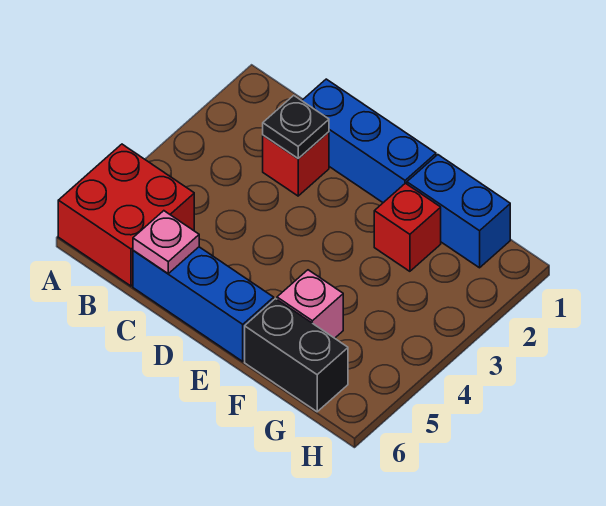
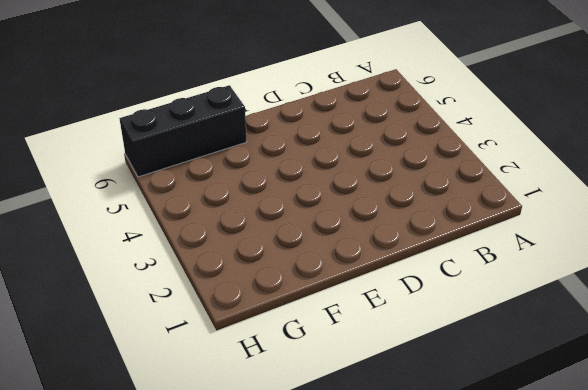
black 1x3 brick [119,85,247,177] -> black 1x2 brick [245,299,348,412]
none -> red 2x2 brick [58,144,194,286]
none -> blue 1x3 brick [302,79,436,203]

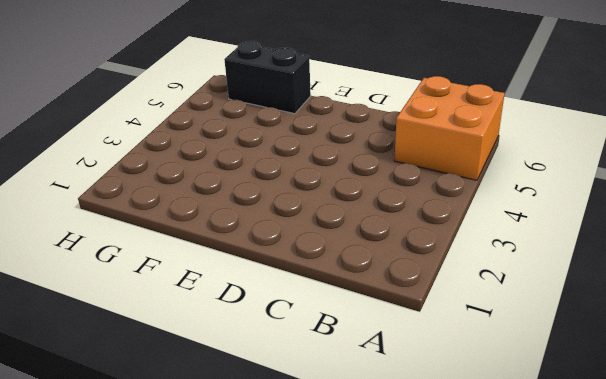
orange 2x2 brick [394,76,505,180] -> red 2x2 brick [58,144,194,286]
none -> blue 1x3 brick [302,79,436,203]
none -> red 1x1 brick [263,132,329,196]

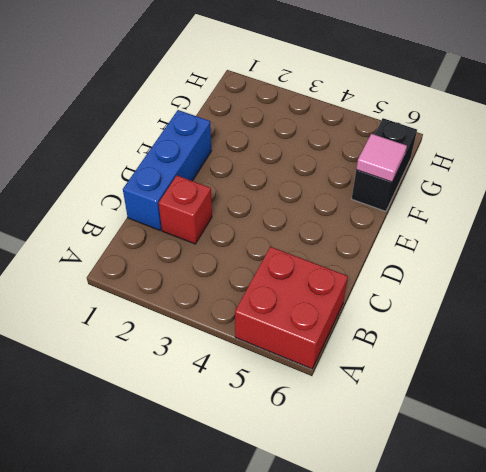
pink 1x1 tile [356,134,407,182] -> none
none -> blue 1x3 brick [133,247,274,361]
none -> blue 1x2 brick [407,155,510,268]

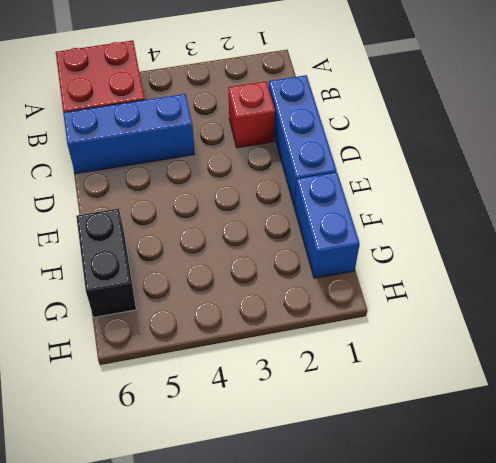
blue 1x3 brick [63,94,195,174] -> blue 1x3 brick turned to [133,247,274,361]
none -> red 1x1 brick [374,183,441,271]
none -> pink 1x1 brick [277,270,343,338]

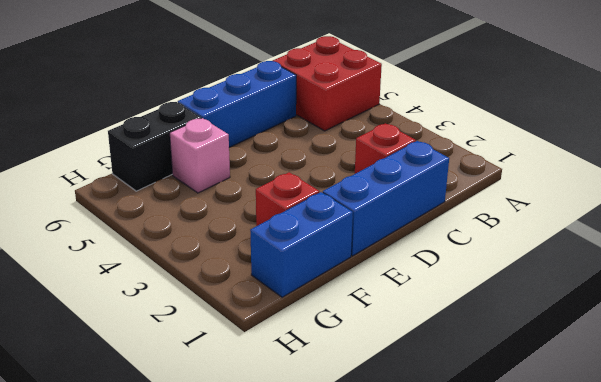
none -> black 1x1 plate [263,95,329,158]
none -> pink 1x1 plate [133,211,199,274]

